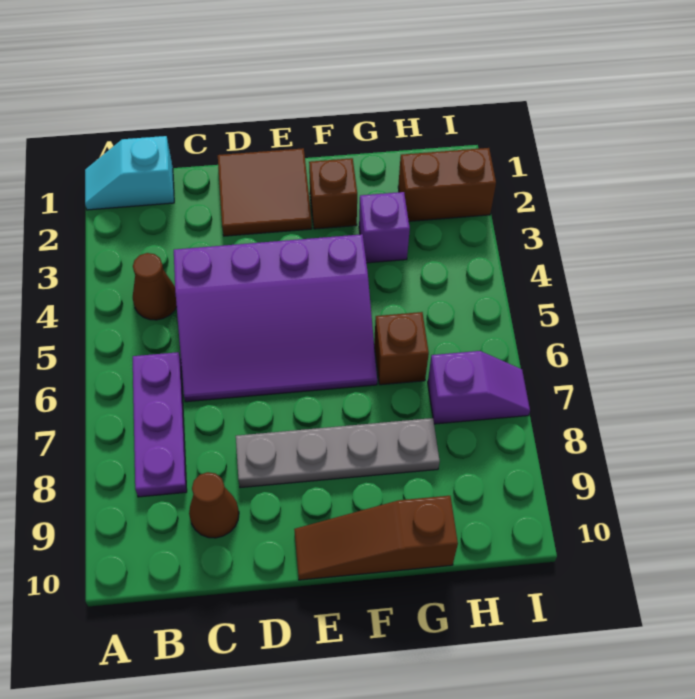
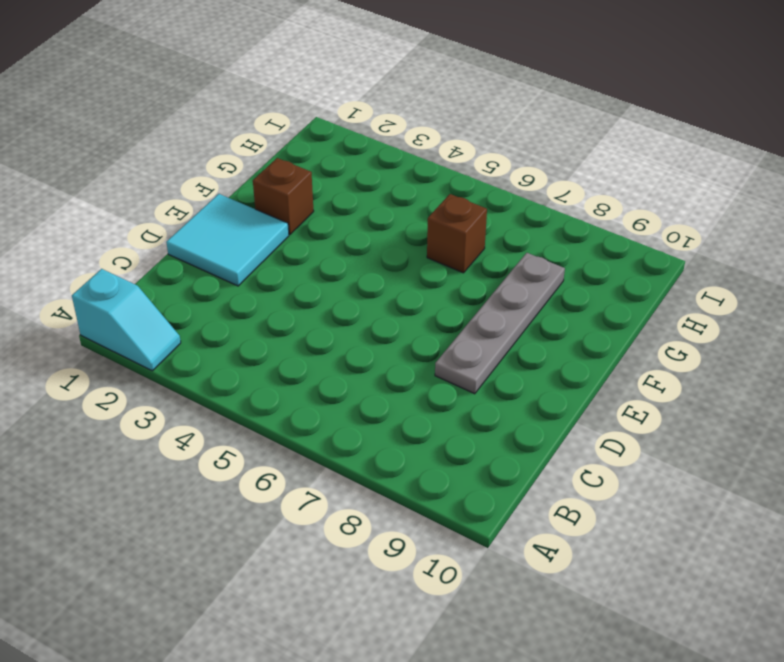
cyan 1x2 slope [72,269,181,371] -> cyan 1x2 slope turned to [85,136,174,210]
cyan 2x2 tile [166,194,289,286] -> brown 2x2 tile [218,148,312,236]
none -> brown 1x1 cone [133,253,177,320]
none -> purple 1x3 plate [133,352,187,497]
none -> purple 3x4 slope [174,234,377,402]

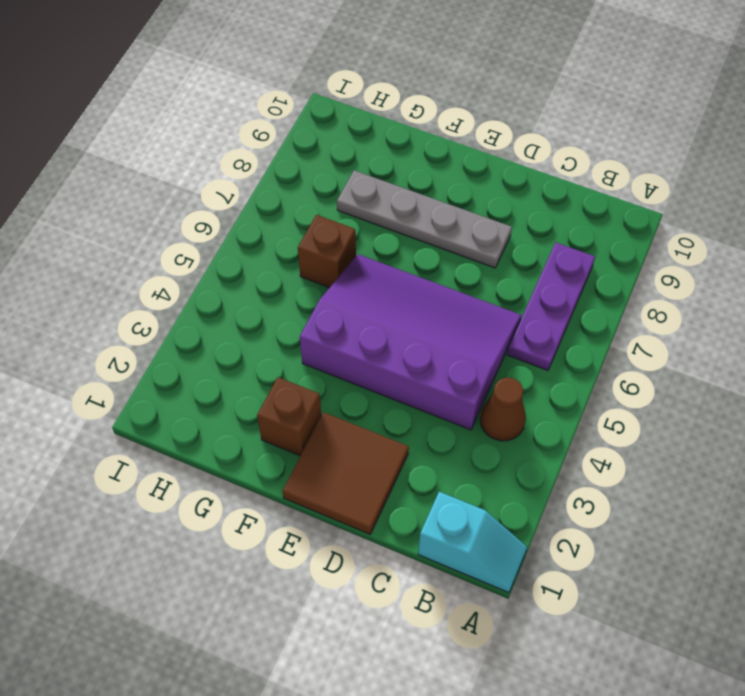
none -> brown 1x1 cone [189,472,239,538]
none -> brown 1x3 slope [294,496,458,580]
none -> purple 1x1 brick [359,192,410,263]

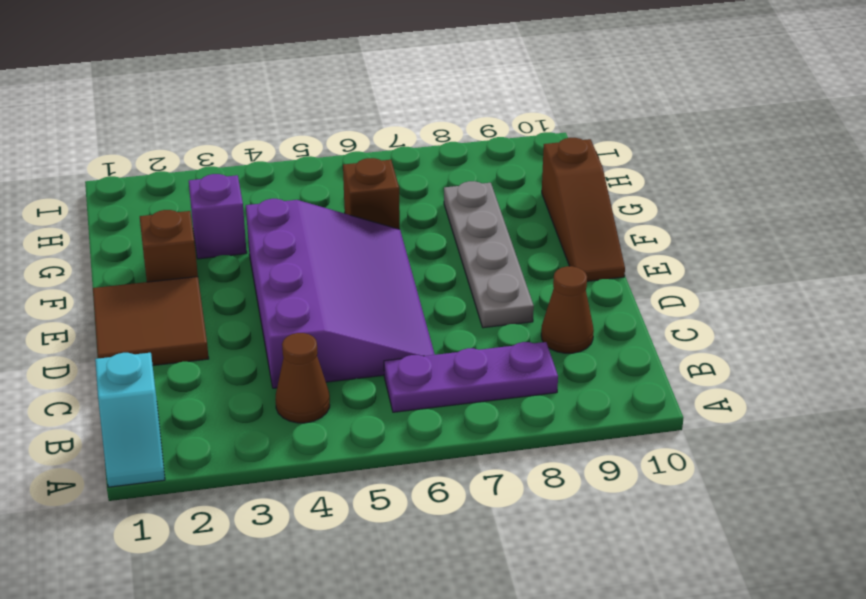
none -> brown 1x2 brick [398,148,496,221]
none -> purple 1x2 slope [428,351,530,424]

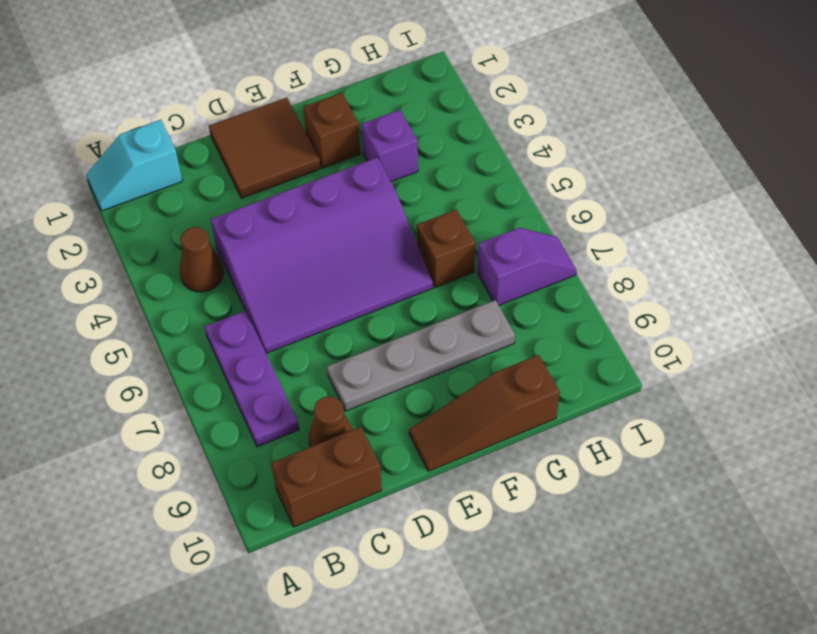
brown 1x2 brick [271,427,382,527] -> brown 1x2 brick moved to [398,148,496,221]

